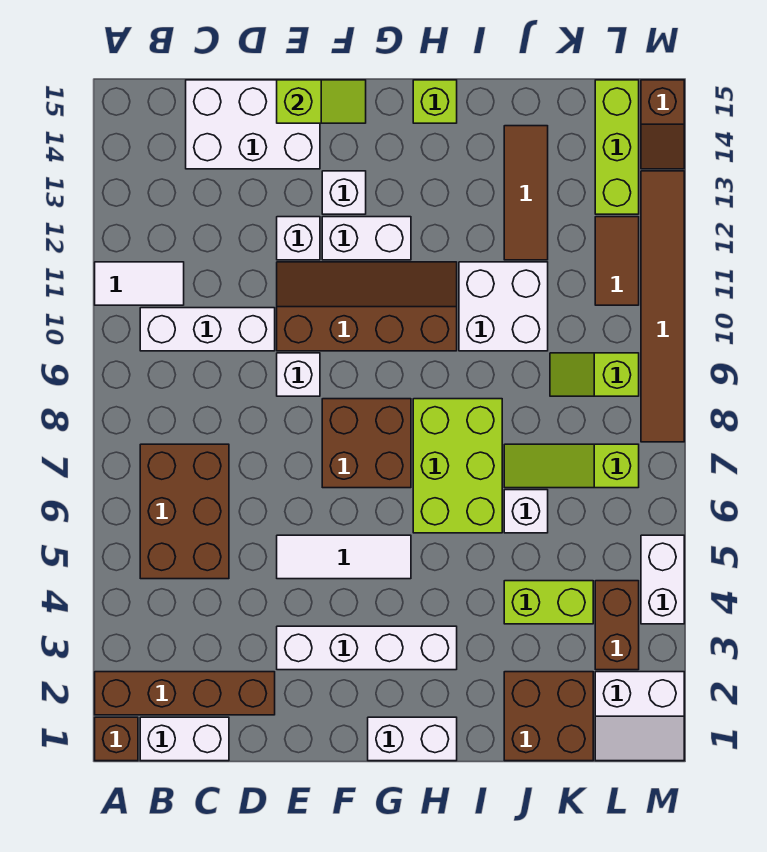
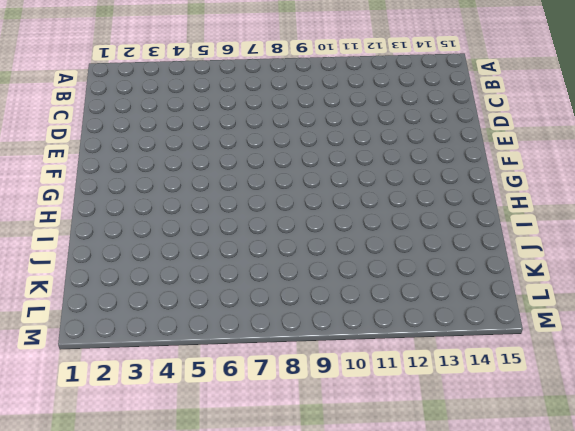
none -> brown 1x1 brick [95,717,138,761]
none -> brown 1x4 brick [95,672,275,715]
none -> white 1x2 tile [95,262,184,305]
none -> white 1x2 brick [140,717,229,761]

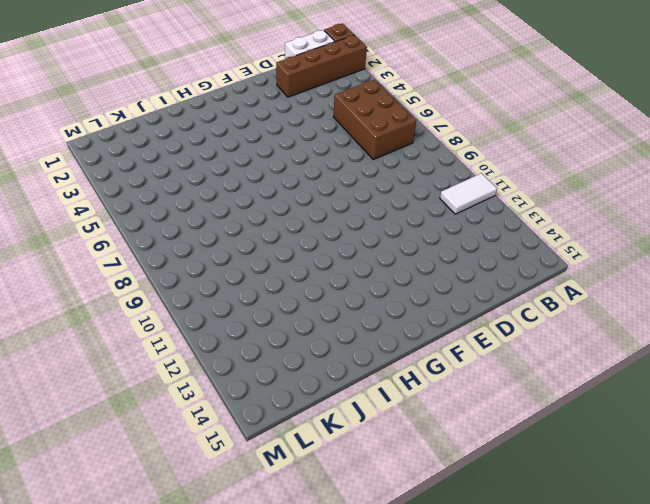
none -> white 1x3 brick [140,308,275,351]
none -> white 2x3 brick [186,80,320,169]
none -> white 1x4 brick [277,626,457,670]
none -> white 1x3 tile [277,535,411,579]

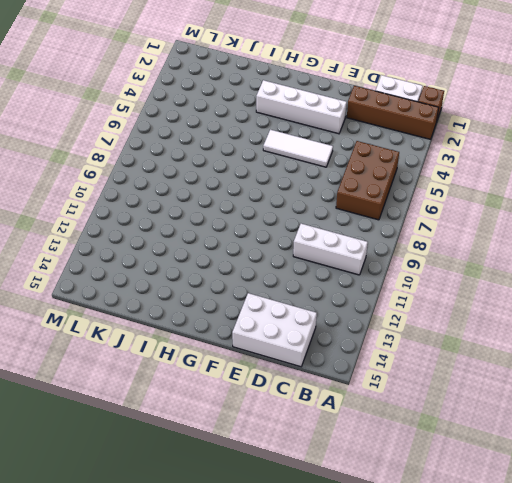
none -> white 1x2 tile [95,262,184,305]
none -> white 1x1 brick [277,353,320,396]
none -> brown 2x4 slope [277,262,457,351]
none -> white 1x1 brick [277,217,320,260]

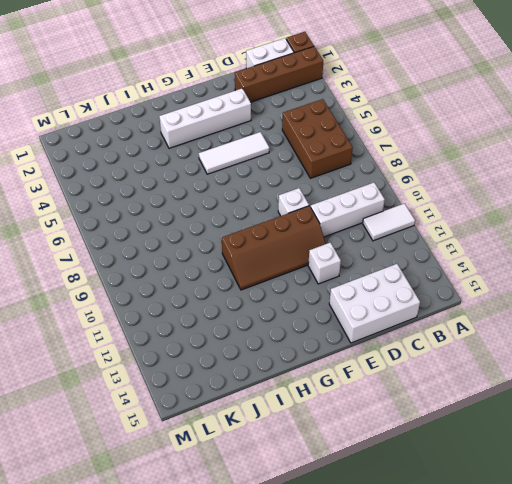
none -> brown 2x2 brick [322,399,411,488]
none -> white 1x2 brick [322,217,411,260]
none -> white 1x1 brick [322,171,366,214]
none -> white 1x2 brick [368,717,457,761]

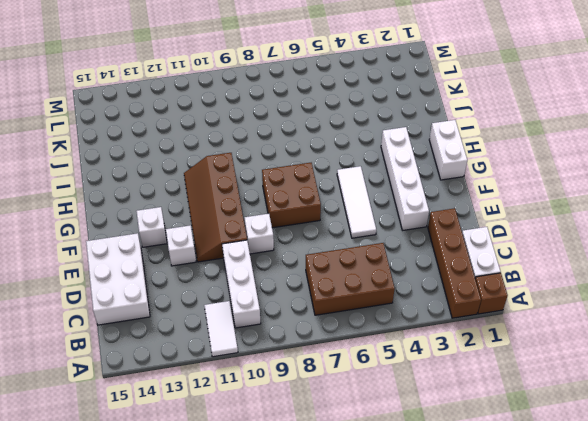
none -> white 1x2 brick [322,217,411,260]
none -> lime 2x3 brick [413,399,502,533]
none -> lime 1x1 brick [413,80,457,123]
none -> white 2x2 brick [459,262,548,351]

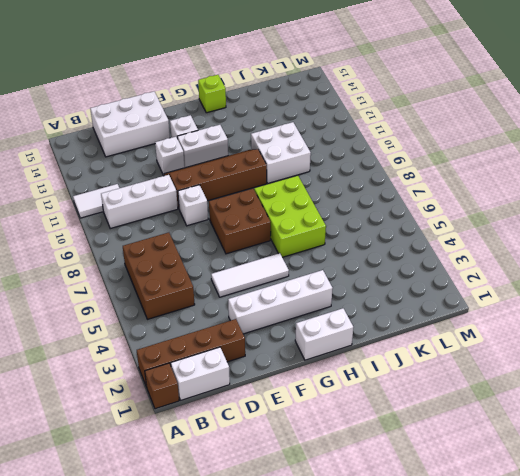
none -> brown 2x2 brick [504,672,593,761]
none -> lime 1x2 brick [504,581,593,624]
none -> white 1x1 brick [504,490,548,533]
none -> lime 1x3 slope [504,444,639,488]

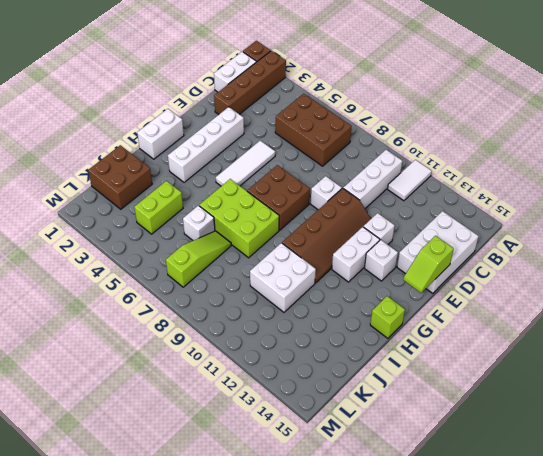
none -> brown 1x3 tile [504,126,548,260]
none -> lime 1x2 slope [550,353,639,396]
none -> white 2x2 slope [595,672,684,761]
none -> brown 1x2 brick [595,581,639,670]

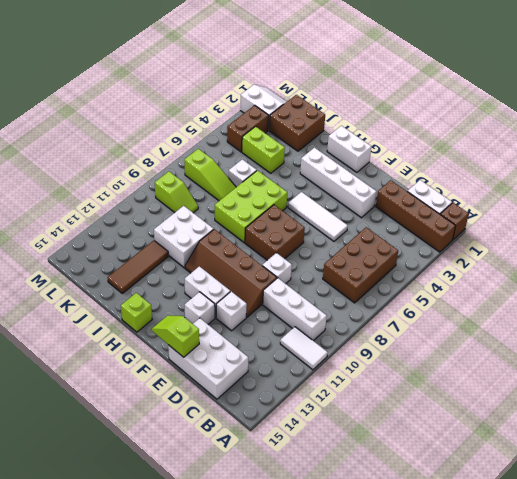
none -> brown 1x2 tile [595,217,639,305]
none -> lime 1x3 brick [595,80,639,214]
none -> white 1x2 brick [641,535,684,624]
none -> brown 1x6 tile [641,171,684,442]

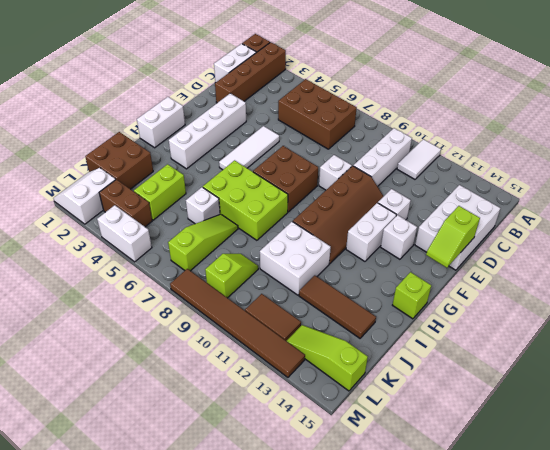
lime 1x3 slope [287,325,368,391] -> lime 1x3 brick [595,80,639,214]
none -> brown 1x2 slope [641,80,684,169]

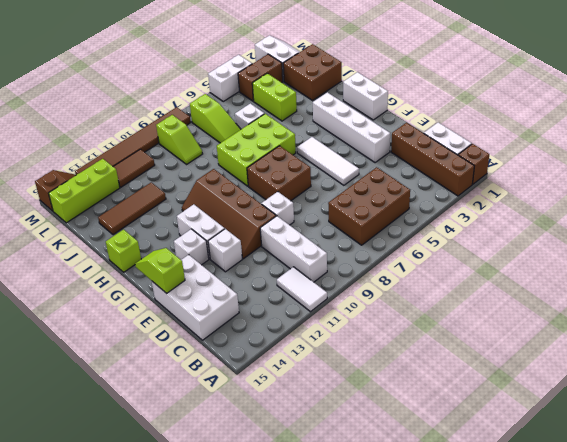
none -> white 2x2 brick [459,262,548,351]

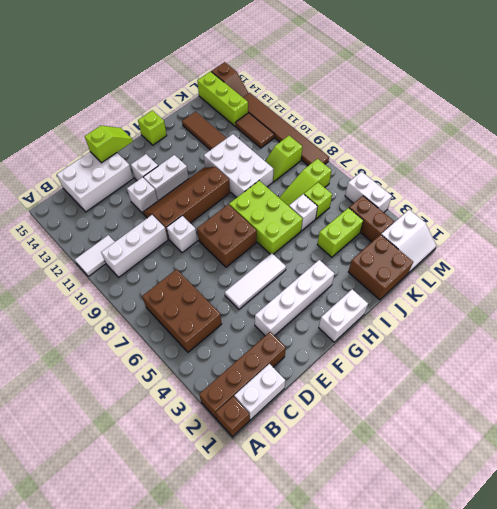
white 2x3 brick [204,134,273,198] -> white 2x2 brick [459,262,548,351]
lime 1x1 brick [304,182,332,219] -> none

